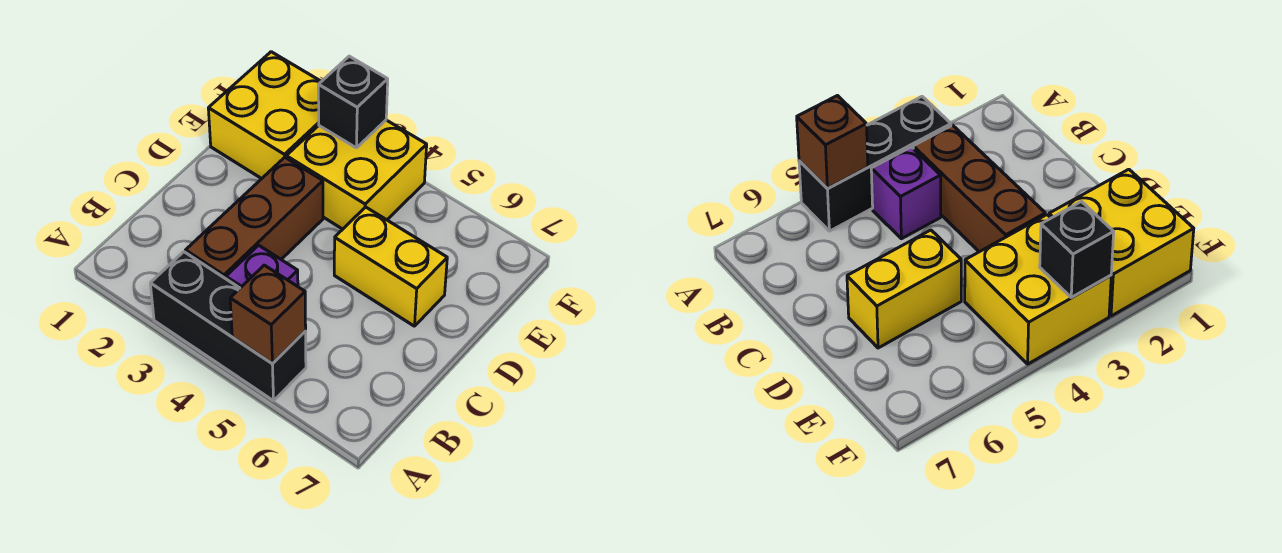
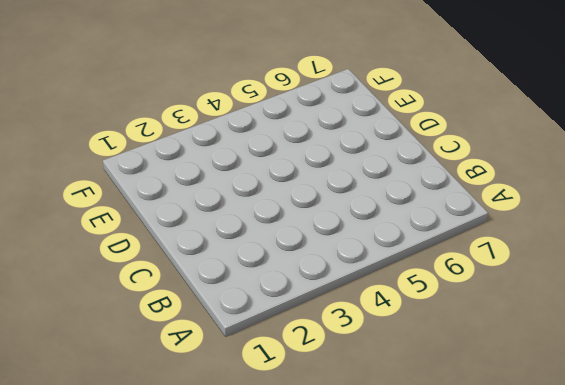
none -> black 1x3 brick [150,252,306,401]
none -> brown 1x3 brick [186,157,323,279]

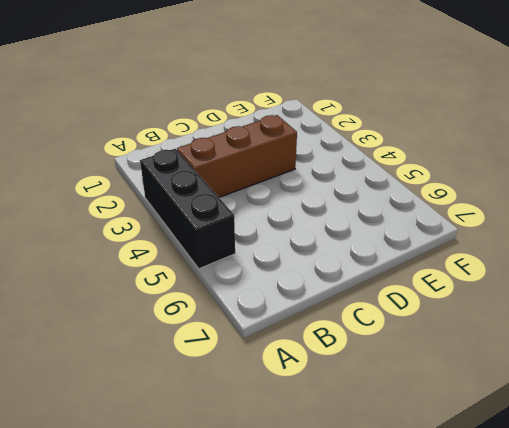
none -> purple 1x1 brick [226,245,298,288]
none -> yellow 1x2 brick [334,207,447,326]

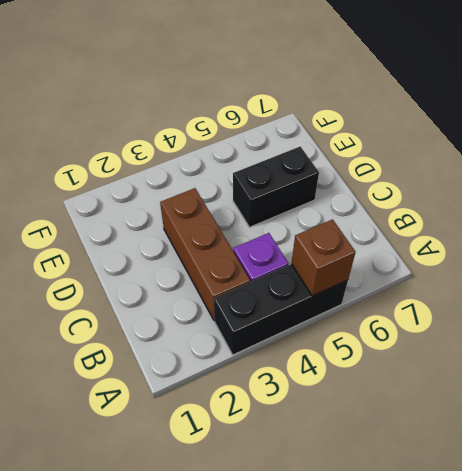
black 1x2 brick [233,147,319,227] -> yellow 1x2 brick [334,207,447,326]
none -> yellow 2x2 brick [208,52,321,179]
none -> yellow 2x2 brick [286,120,427,229]

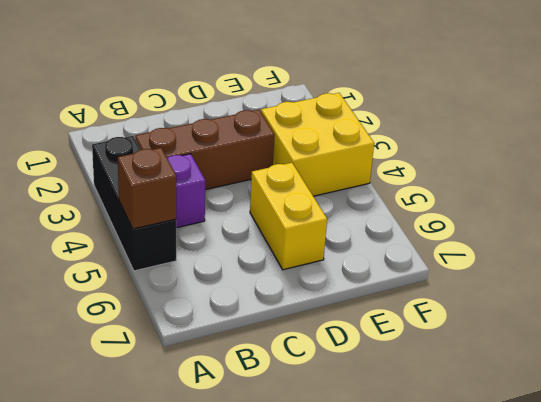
none -> yellow 2x2 brick [208,52,321,179]
none -> black 1x1 brick [318,56,388,148]

